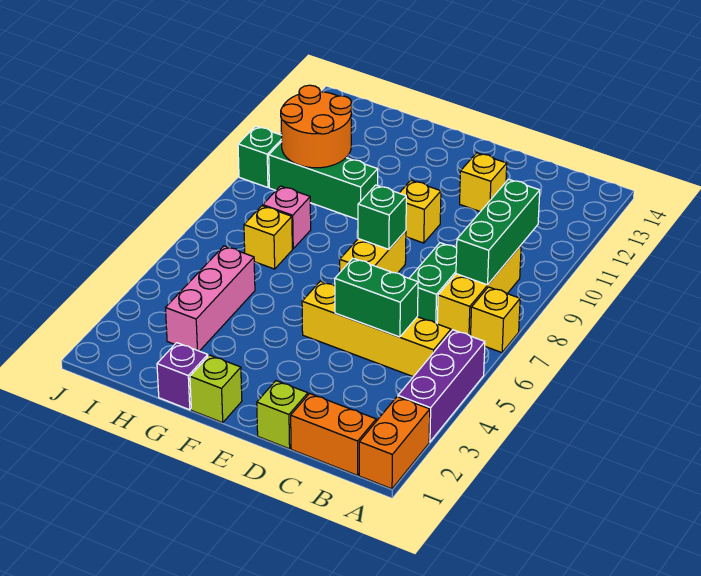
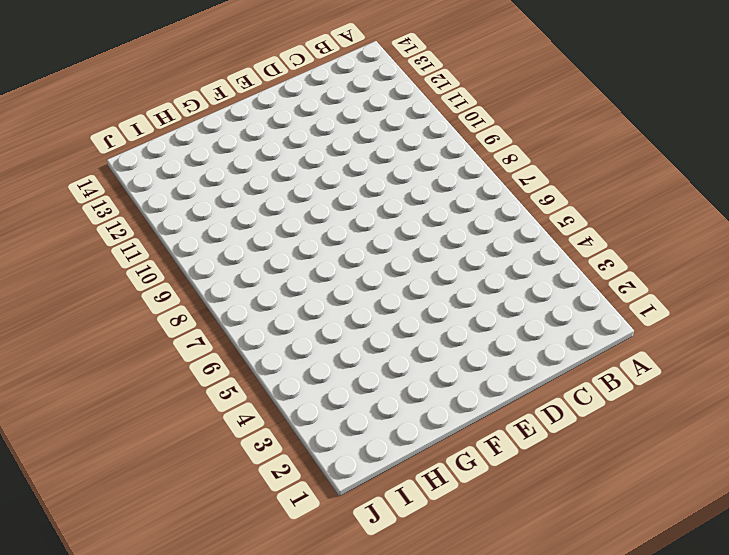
none -> orange 1x2 brick [359,397,430,489]
none -> purple 1x3 brick [398,330,485,442]
none -> yellow 1x1 brick [471,287,520,353]

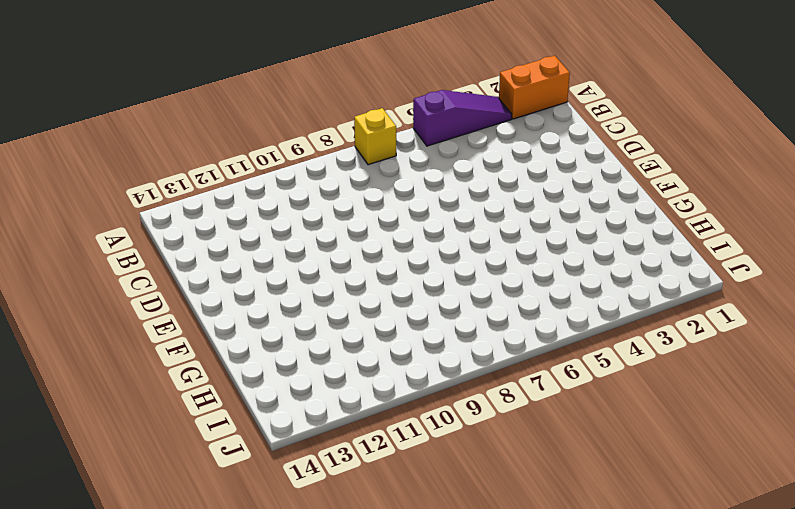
purple 1x3 slope [413,90,512,146] -> purple 1x3 brick [398,330,485,442]
none -> orange 1x2 brick [291,393,376,475]
none -> yellow 1x4 brick [302,281,451,377]
none -> yellow 1x3 brick [437,246,521,336]

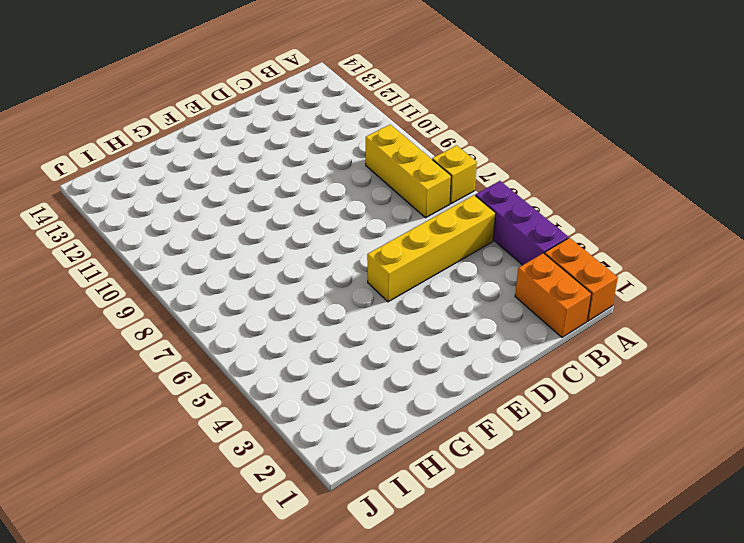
orange 1x2 brick [515,253,592,337] -> orange 1x2 brick turned to [291,393,376,475]
none -> green 1x2 brick [409,243,457,324]
none -> lime 1x1 brick [257,381,308,449]
none -> yellow 1x1 brick [460,153,507,212]

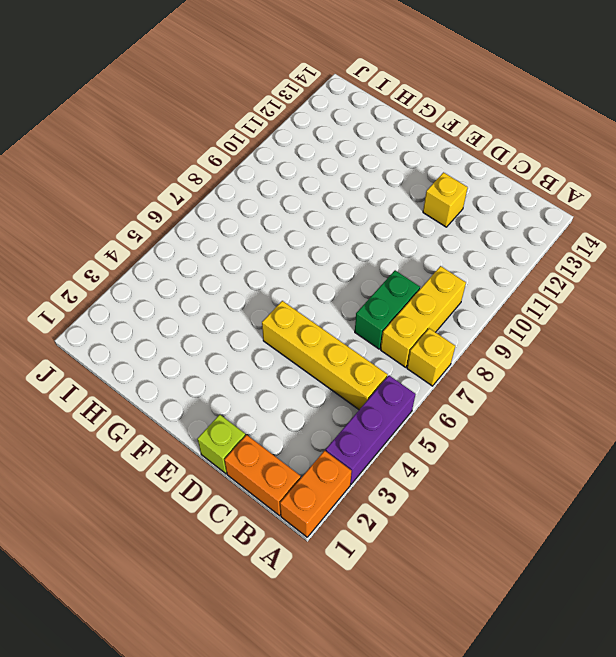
none -> yellow 1x2 brick [340,231,406,273]
none -> yellow 1x1 brick [400,180,441,243]
none -> lime 1x1 brick [190,355,242,423]

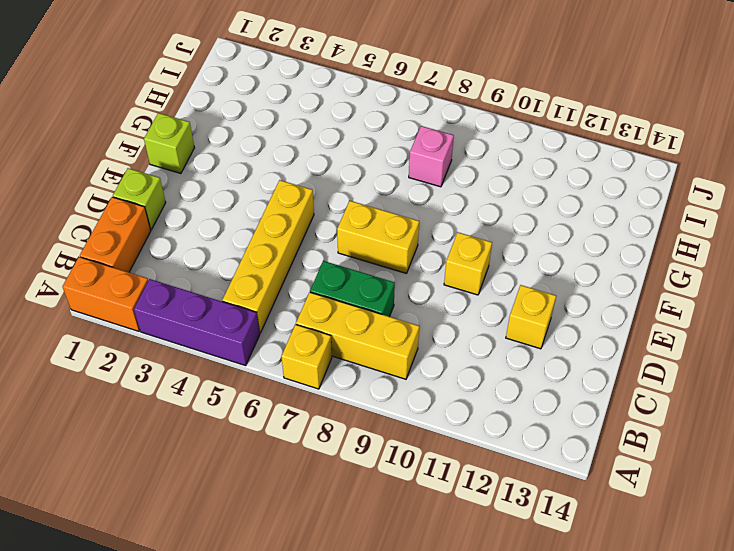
none -> purple 1x1 brick [157,343,208,410]
none -> green 1x3 brick [269,142,378,220]
none -> pink 1x3 brick [166,246,255,351]

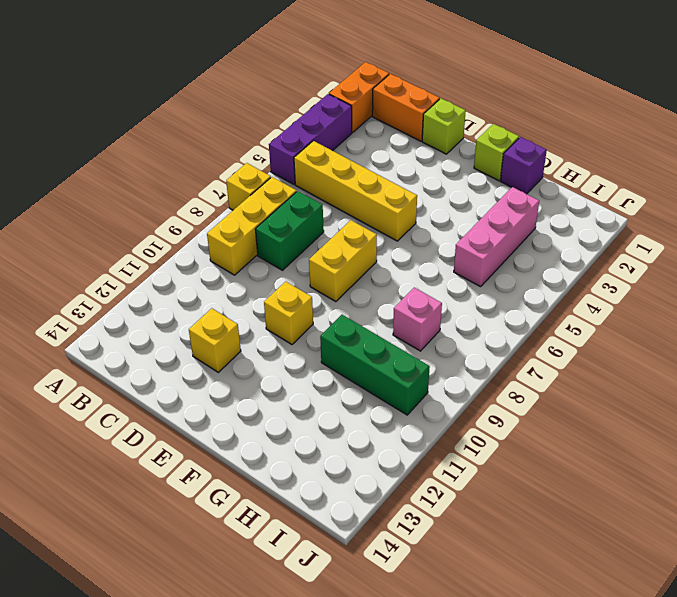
none -> yellow 1x1 brick [244,206,292,269]
none -> green 1x1 brick [238,126,282,187]
none -> green 1x3 brick [456,179,540,285]

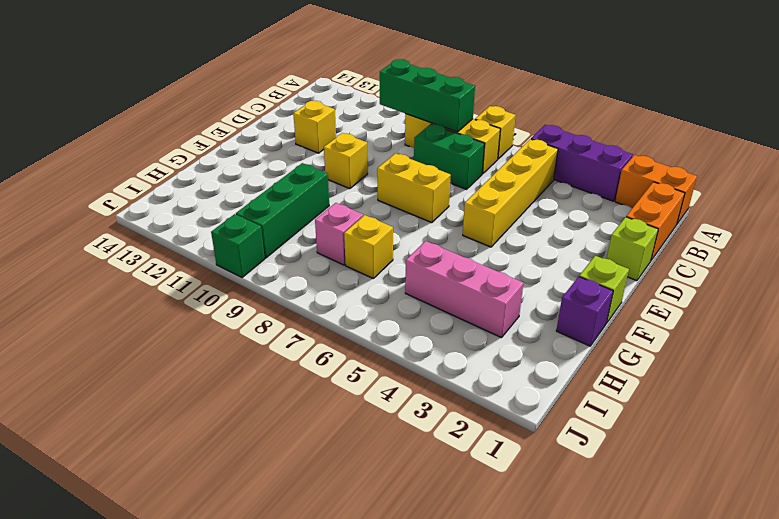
none -> green 1x2 brick [335,258,418,337]
none -> green 1x1 brick [358,185,406,249]
none -> orange 2x2 round brick [281,85,352,168]

